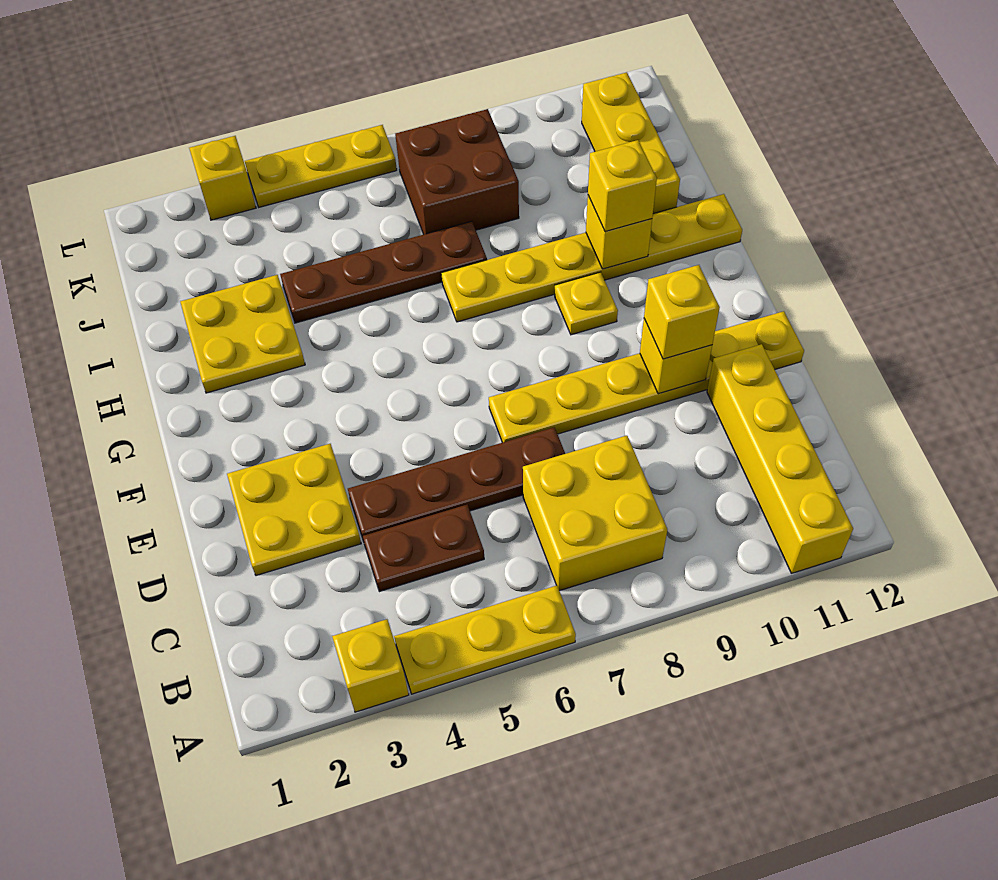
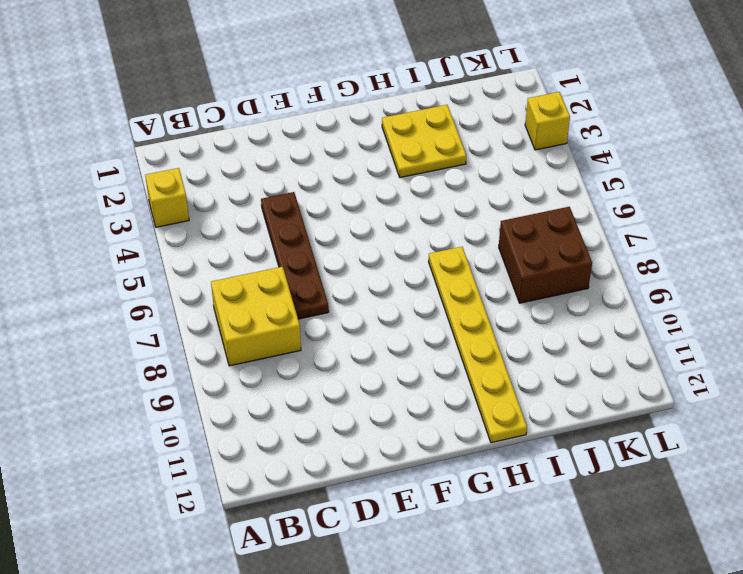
none -> yellow 1x3 plate [394,585,576,694]
none -> yellow 1x4 brick [707,344,853,573]
none -> brown 1x2 plate [363,505,484,592]

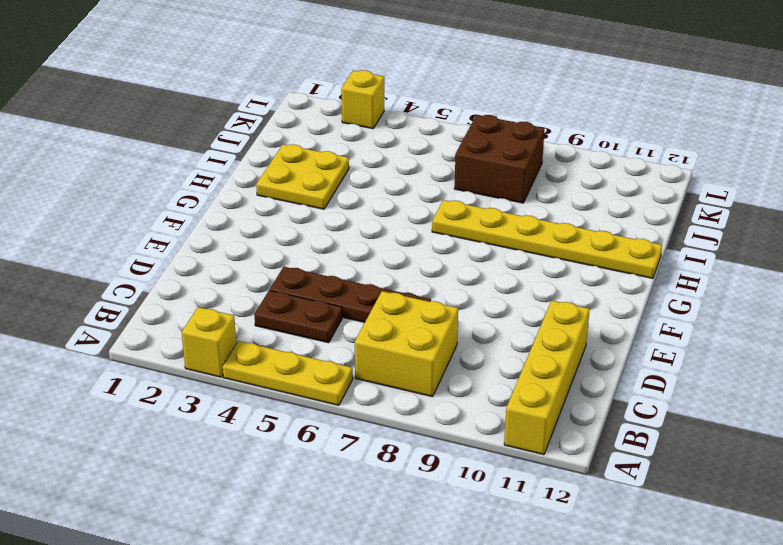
none -> yellow 2x2 plate [227,444,361,576]
none -> yellow 1x6 plate [489,311,804,442]
none -> yellow 1x1 plate [555,272,618,335]

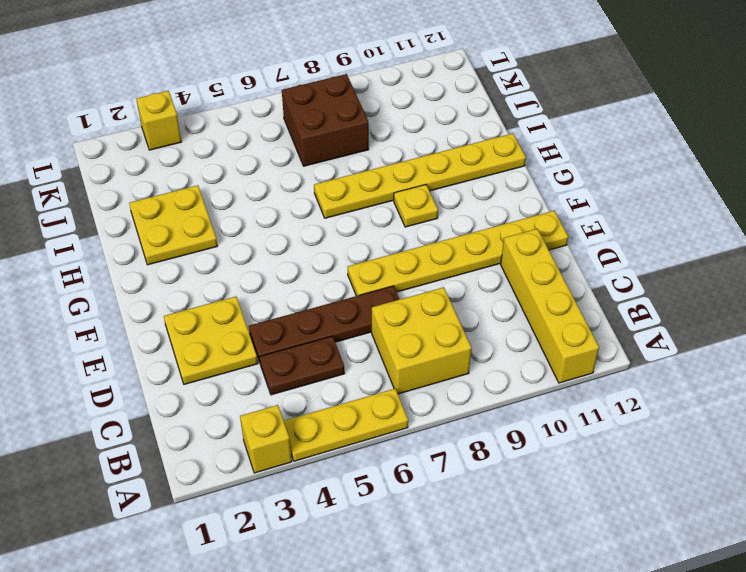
none -> brown 1x4 plate [280,221,487,323]
none -> yellow 1x3 brick [582,72,680,214]
none -> yellow 1x3 plate [245,125,397,207]

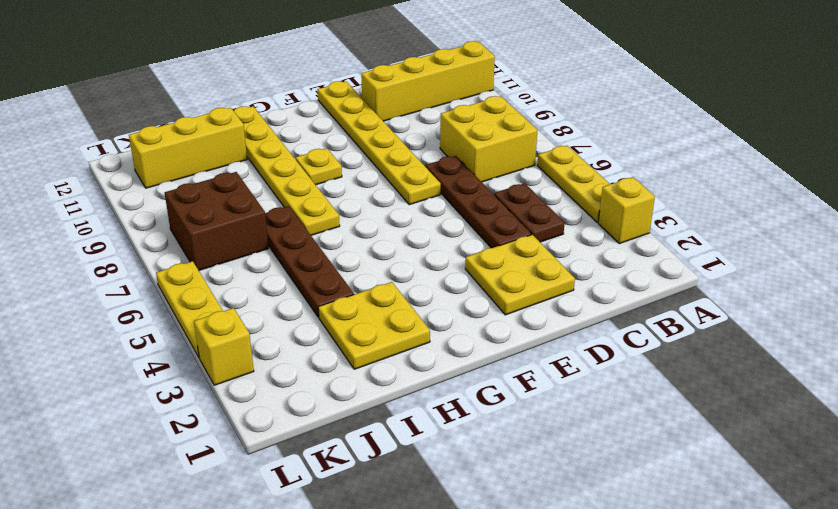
none -> yellow 1x1 brick [640,319,712,394]
none -> yellow 1x1 brick [586,196,652,269]
none -> yellow 1x1 brick [644,265,720,359]

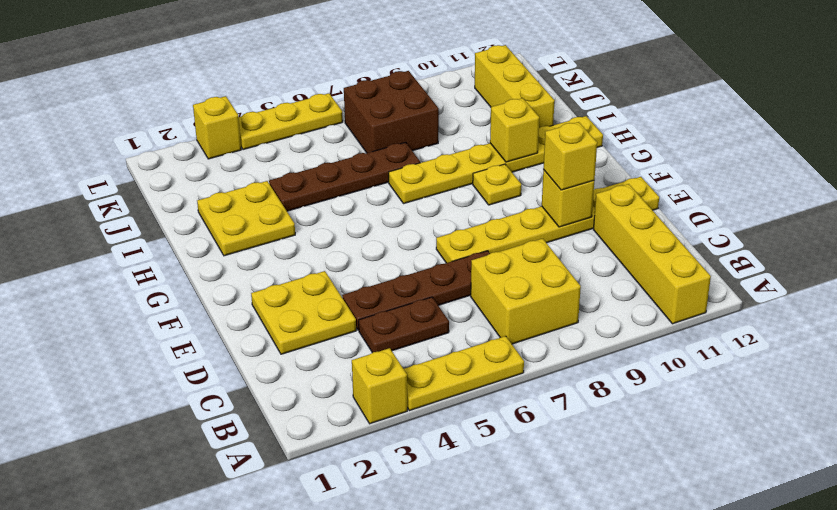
none -> yellow 1x1 brick [588,140,657,232]

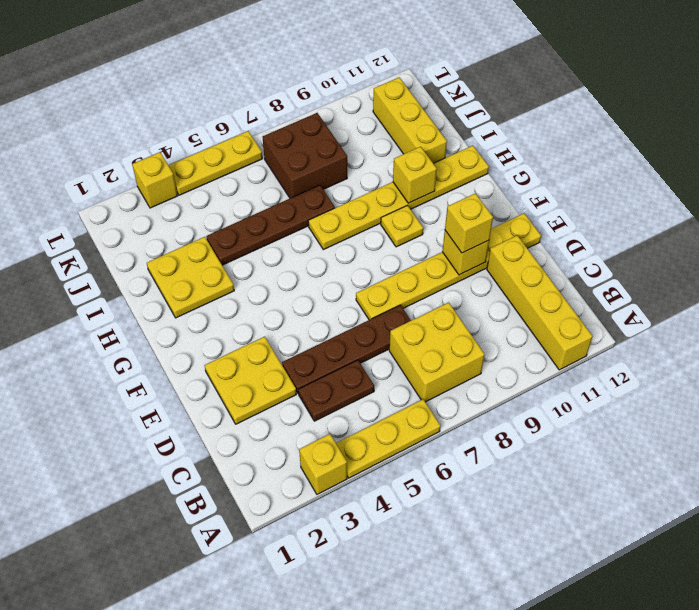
none -> yellow 1x1 brick [588,140,657,232]

